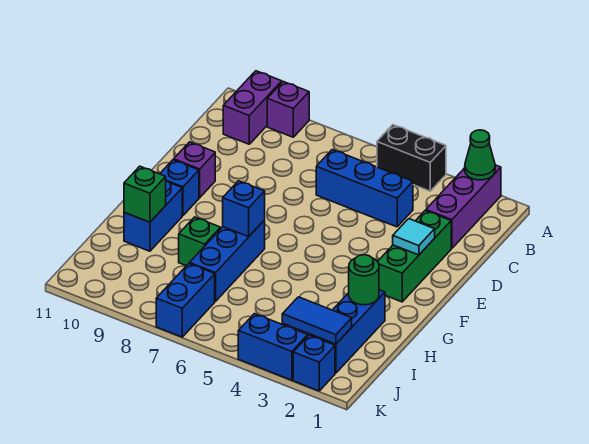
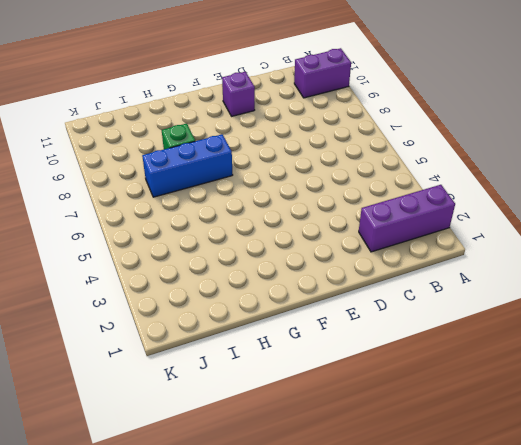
none -> black 1x2 brick [377,125,446,191]
none -> purple 1x1 brick [267,82,309,137]
none -> blue 1x3 brick [316,150,413,227]

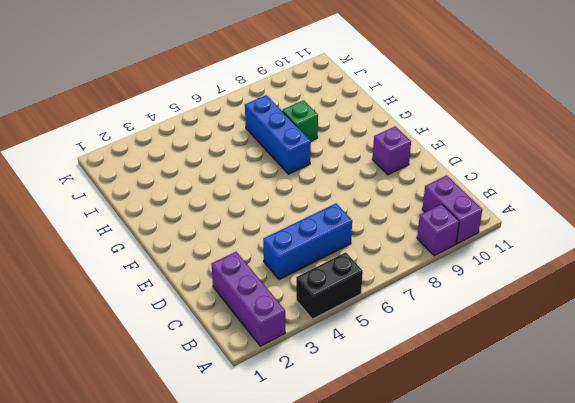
none -> green 1x3 brick [378,211,451,302]
none -> blue 1x1 brick [160,160,199,216]
none -> blue 1x2 brick [124,181,182,251]

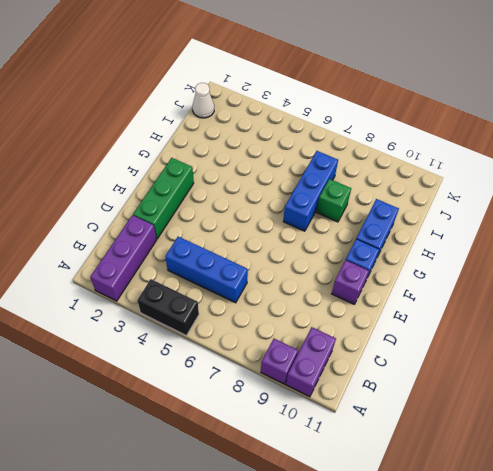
white 1x1 cone [192,83,214,118] -> none
none -> blue 1x3 brick [310,290,385,373]
none -> blue 1x2 brick [156,264,215,337]
none -> blue 1x1 brick [293,335,335,391]

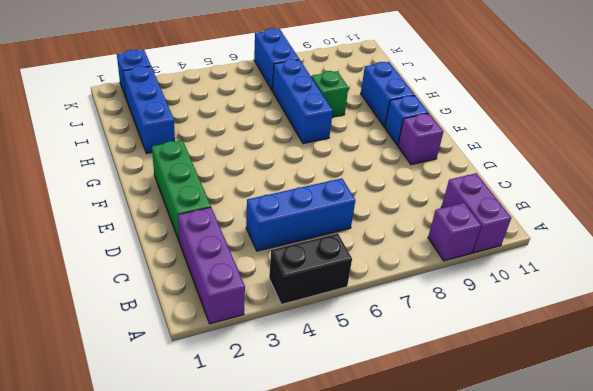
none -> blue 1x2 brick [238,314,308,380]
none -> green 1x1 cone [465,130,495,180]
none -> cyan 1x1 tile [393,219,435,255]

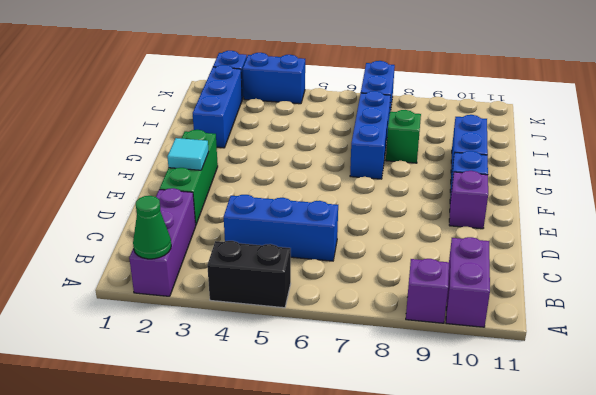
none -> blue 1x1 brick [223,181,265,237]
none -> green 1x1 round brick [349,255,379,305]
none -> green 1x1 brick [124,166,166,222]

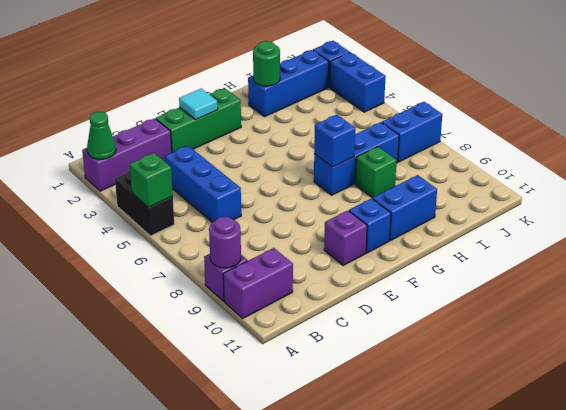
green 1x1 brick [130,153,173,207] -> green 1x1 brick moved to [124,166,166,222]
purple 1x1 round brick [209,217,241,268] -> none
none -> blue 1x2 tile [282,297,352,344]

